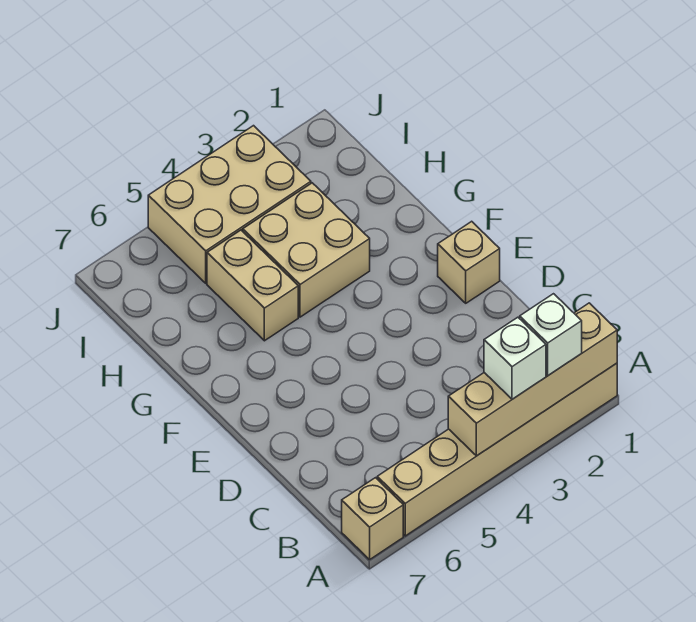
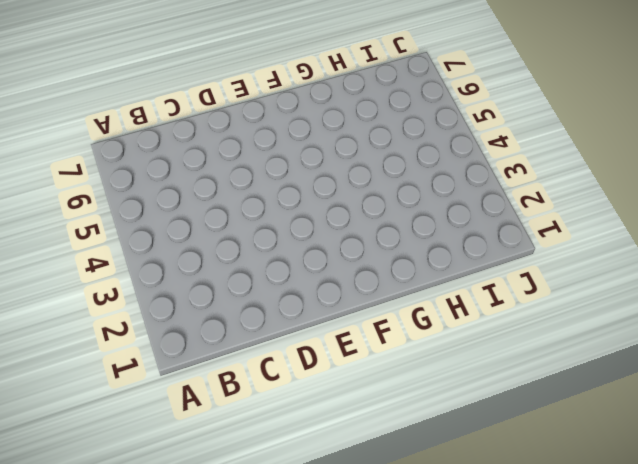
none -> tan 1x6 brick [377,363,617,536]
none -> tan 1x1 brick [342,478,403,560]

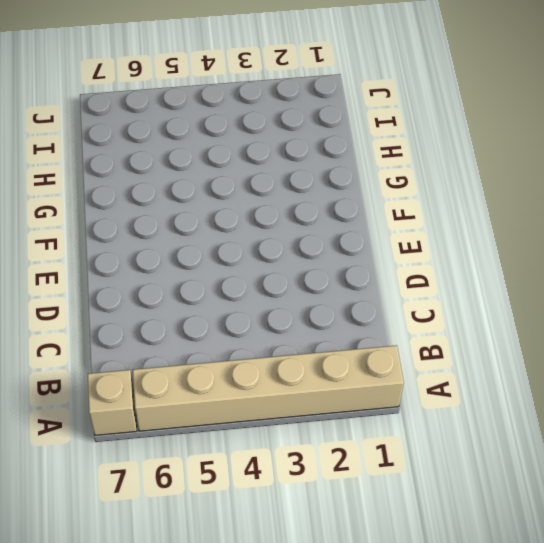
none -> tan 1x1 brick [438,221,500,303]
none -> tan 2x2 brick [243,183,370,317]

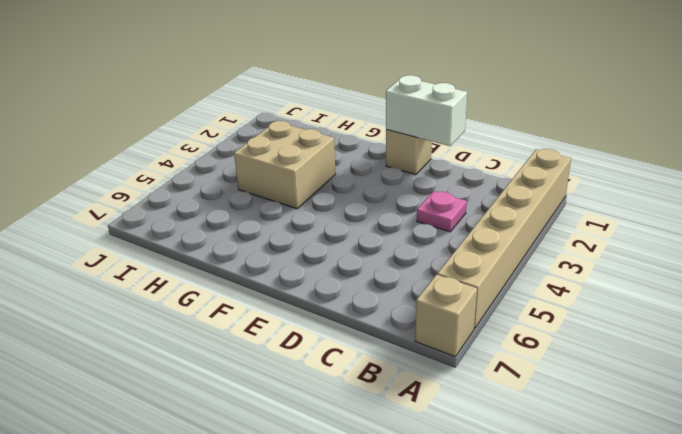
pink 1x1 plate [417,191,467,232] -> none
white 1x2 brick [386,75,467,146] -> none
none -> tan 1x2 brick [207,230,298,341]
none -> tan 2x3 brick [148,126,311,283]

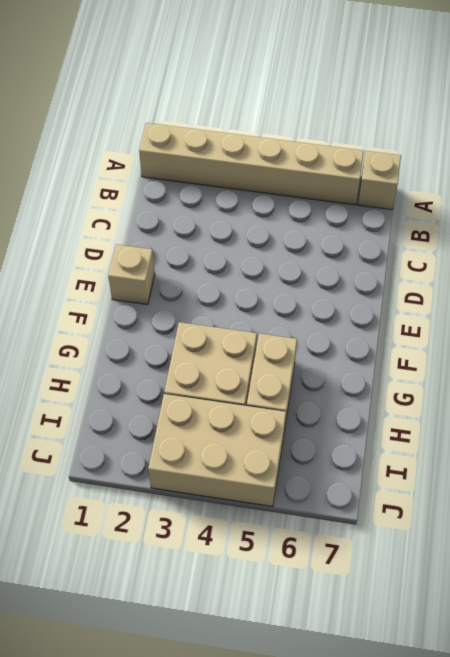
none -> tan 1x4 brick [448,303,617,456]
none -> white 1x1 brick [520,294,582,375]

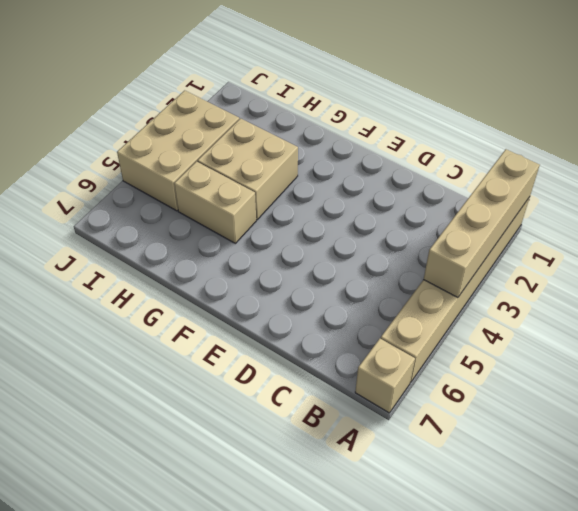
none -> tan 1x1 brick [438,221,500,303]
none -> white 1x1 brick [520,294,582,375]

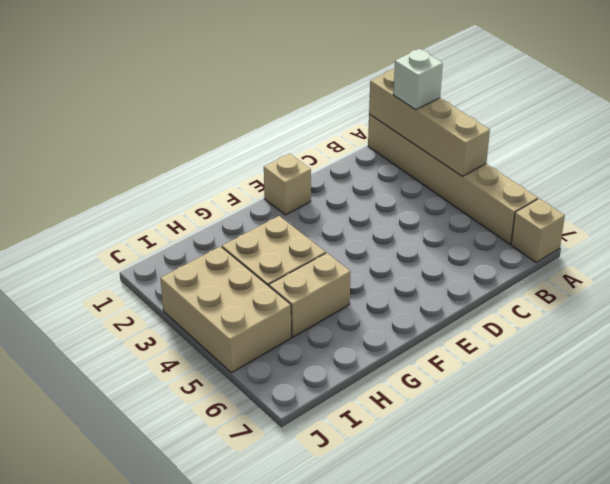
none -> white 1x1 brick [484,317,546,399]

